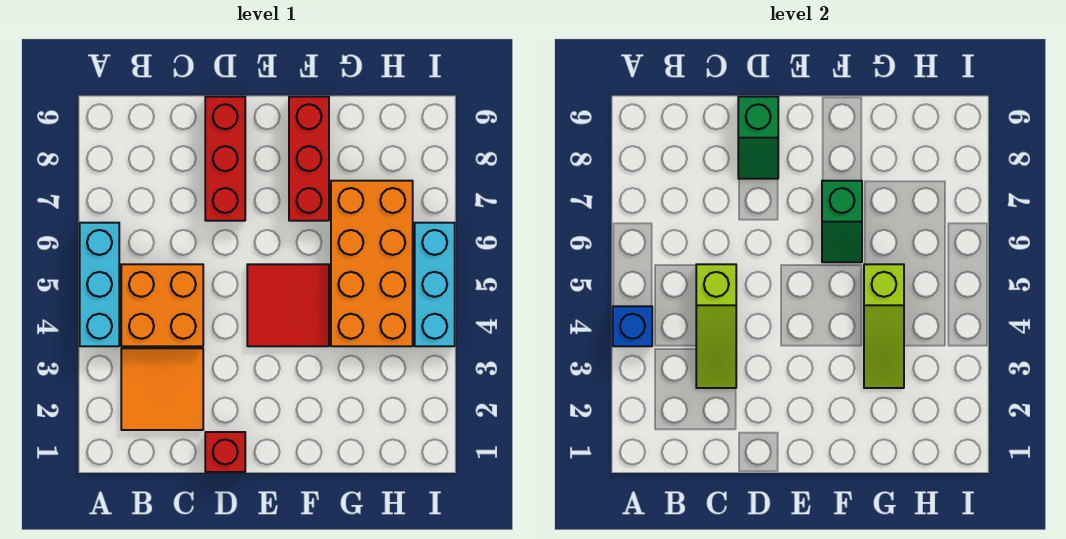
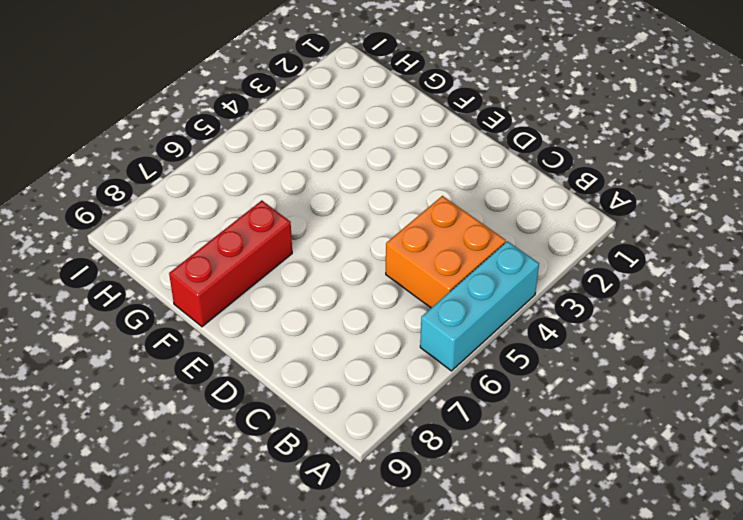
none -> orange 2x2 tile [121,348,203,430]
none -> red 1x1 brick [205,432,245,472]
none -> red 1x3 brick [205,97,245,221]

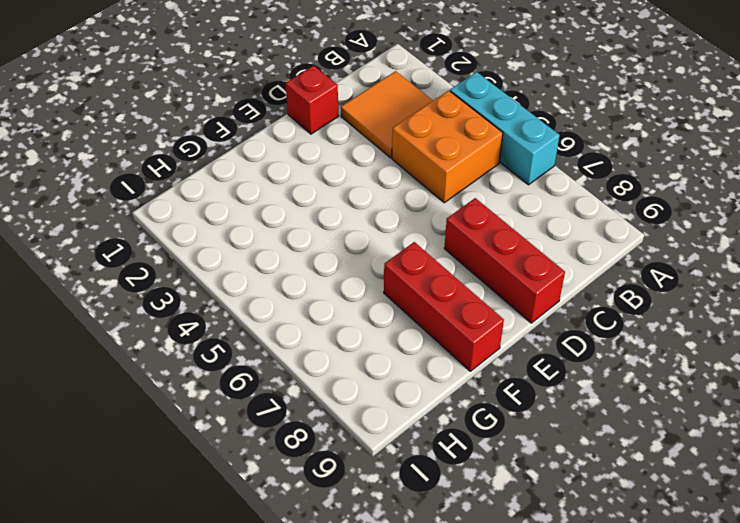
none -> red 2x2 tile [247,264,329,346]
none -> orange 2x4 brick [331,181,413,346]
none -> cyan 1x3 brick [415,223,455,346]

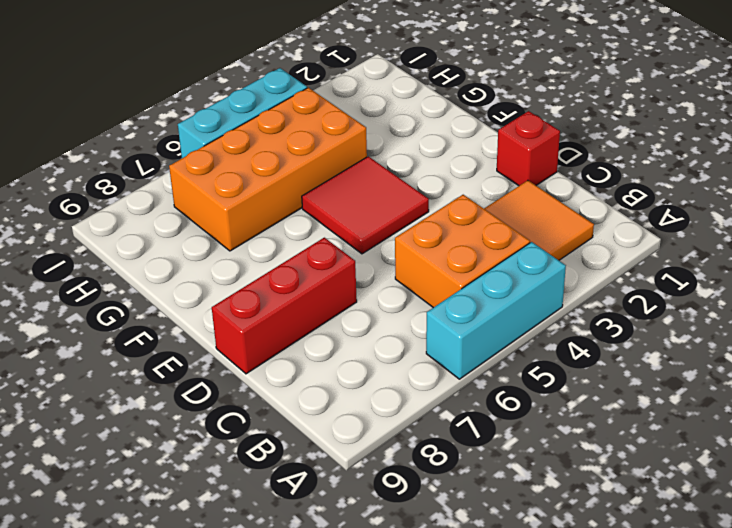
none -> red 1x3 brick [289,97,329,221]
none -> blue 1x1 brick [613,306,652,346]
none -> lime 1x3 slope [696,264,736,388]

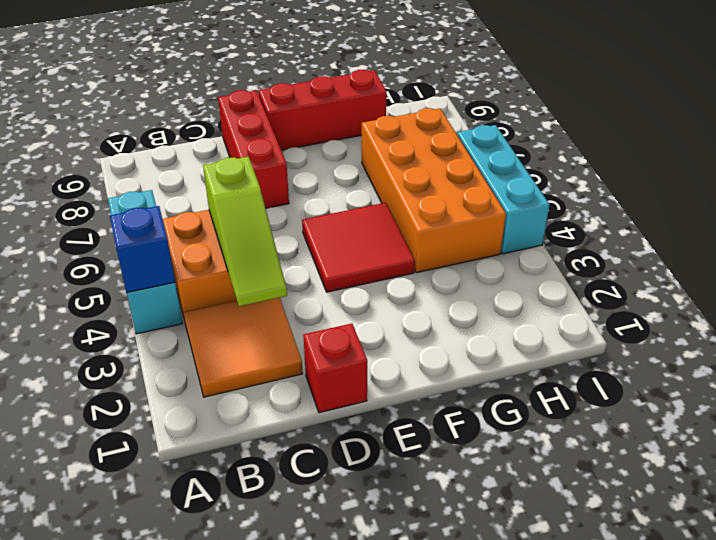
red 1x3 brick [259,70,387,150] -> red 1x3 brick turned to [289,97,329,221]
none -> green 1x2 slope [738,97,778,179]
none -> green 1x2 slope [822,181,862,262]
none -> lime 1x3 slope [864,264,904,388]

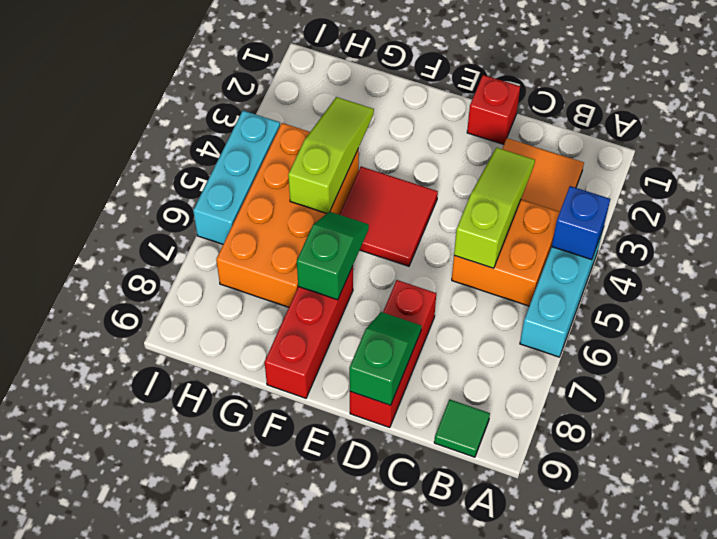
green 1x1 tile [434,399,490,457] -> none

